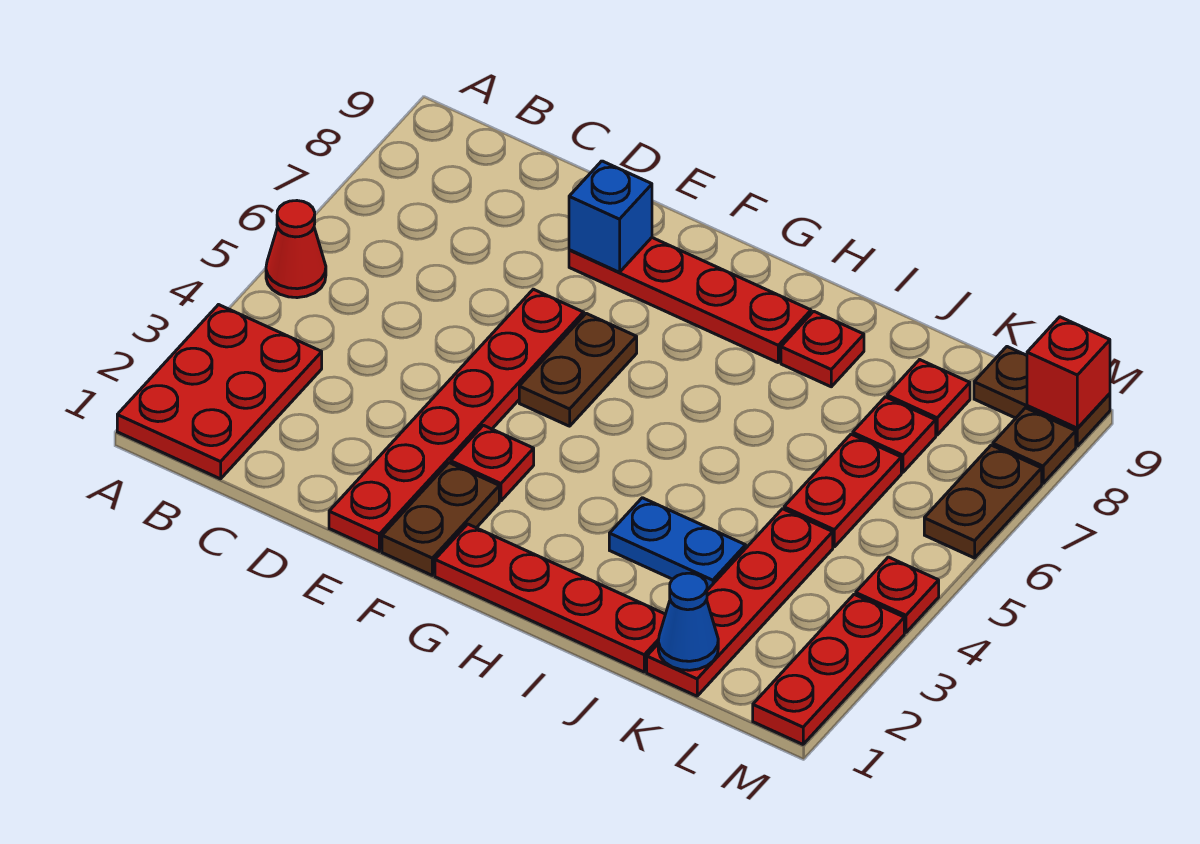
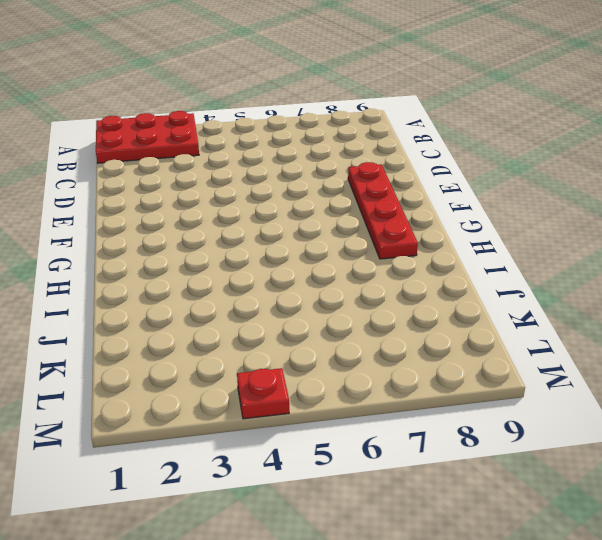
none -> red 1x1 cone [266,201,326,298]
none -> red 1x6 plate [329,289,584,551]
none -> brown 1x2 plate [382,463,499,575]

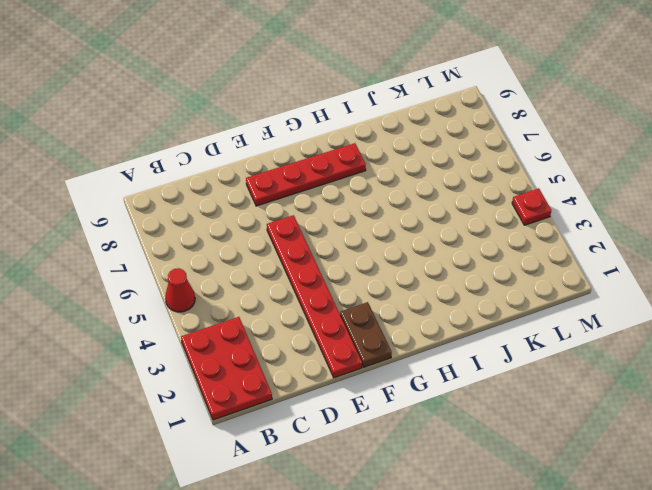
none -> red 1x1 plate [451,425,534,501]
none -> brown 1x2 plate [519,313,637,426]
none -> red 1x4 plate [435,524,665,672]

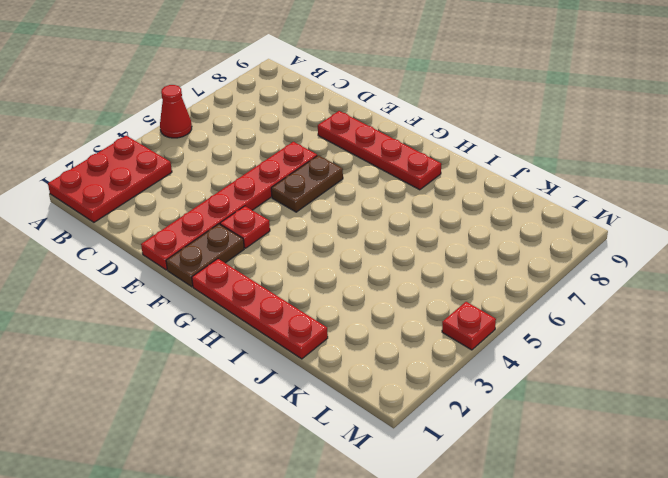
none -> blue 1x2 plate [609,498,746,590]
none -> red 1x1 plate [781,311,864,387]
none -> red 1x4 plate [647,509,833,696]

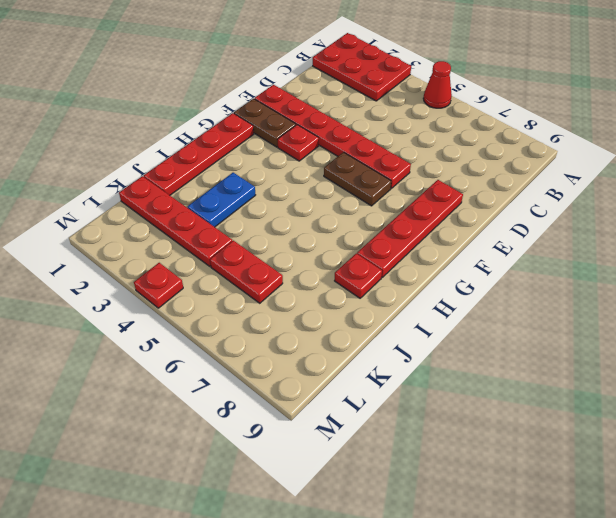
none -> red 1x1 plate [853,397,936,472]
none -> red 1x1 plate [887,360,970,435]
none -> brown 1x2 plate [974,347,1110,446]

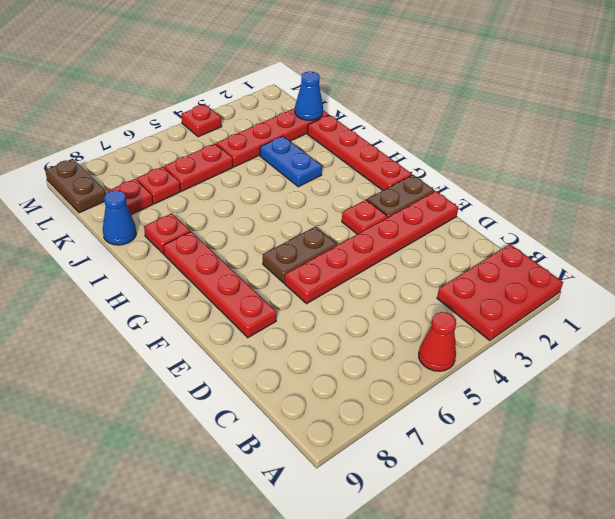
blue 1x1 cone [103,190,136,245] -> none
none -> red 1x3 plate [753,594,904,744]
none -> brown 1x2 plate [924,445,1042,558]
none -> brown 1x1 plate [993,408,1076,483]

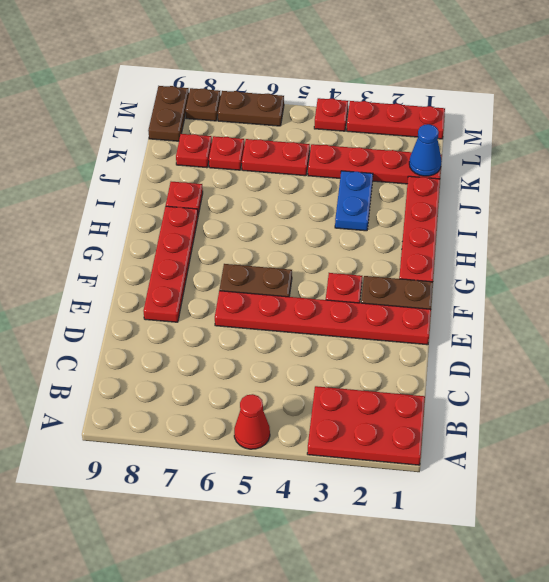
none -> blue 1x1 brick [569,161,652,272]
none -> red 1x1 brick [1027,317,1110,428]

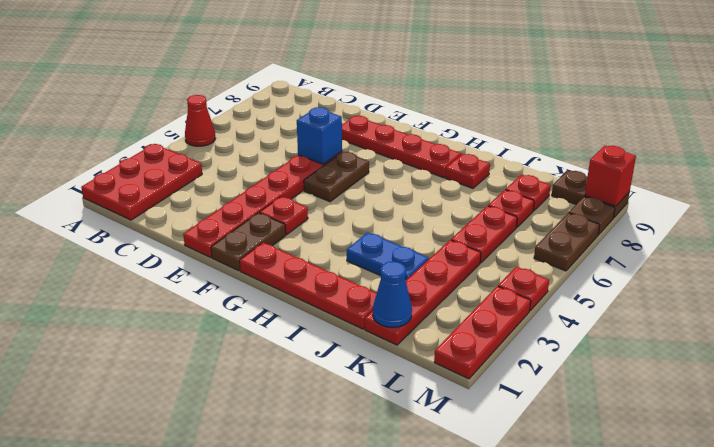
blue 1x1 brick [297,107,342,164] -> blue 1x1 brick moved to [569,161,652,272]

